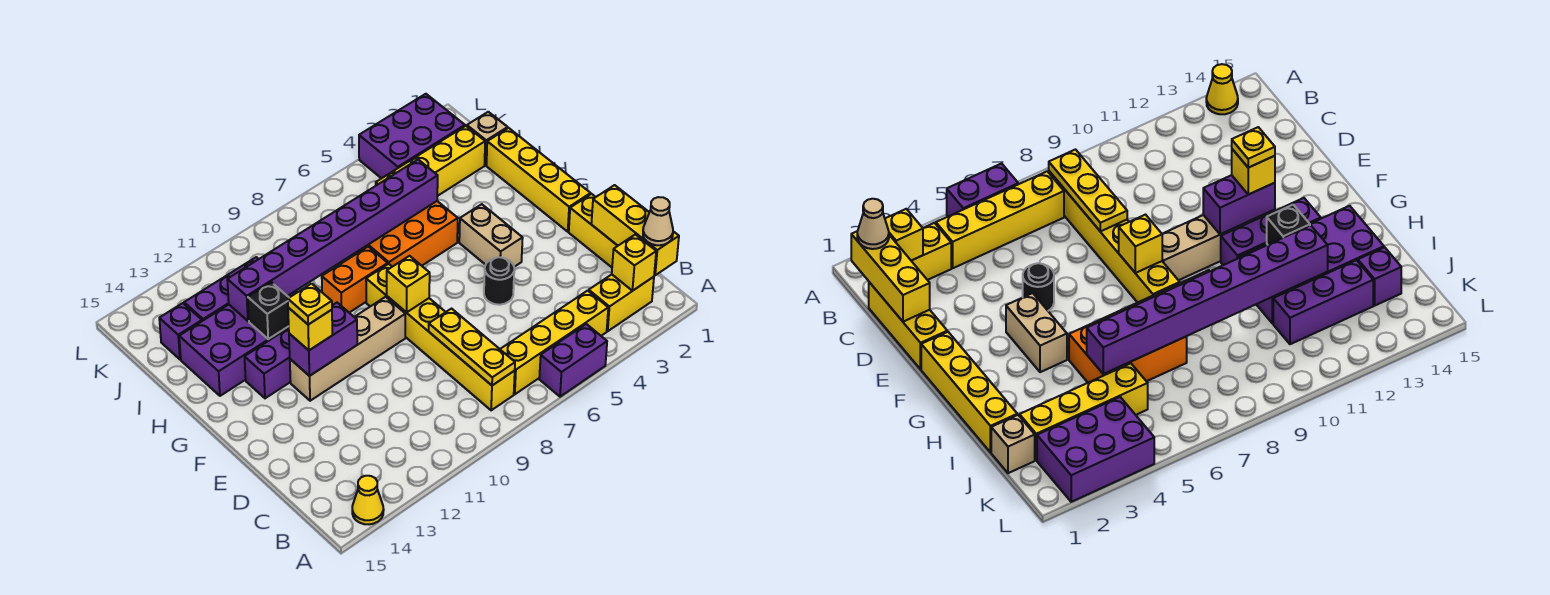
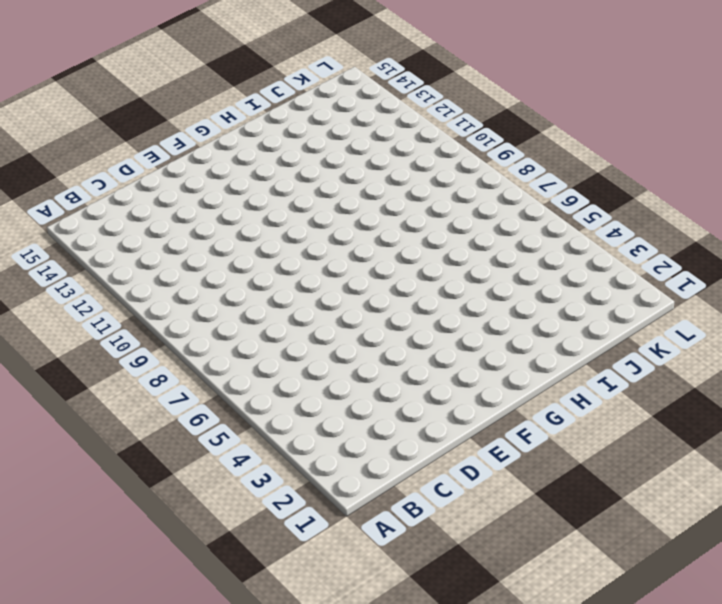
none -> purple 1x2 brick [539,324,607,397]
none -> yellow 1x1 cone [352,476,384,524]
none -> yellow 1x2 brick [589,275,654,331]

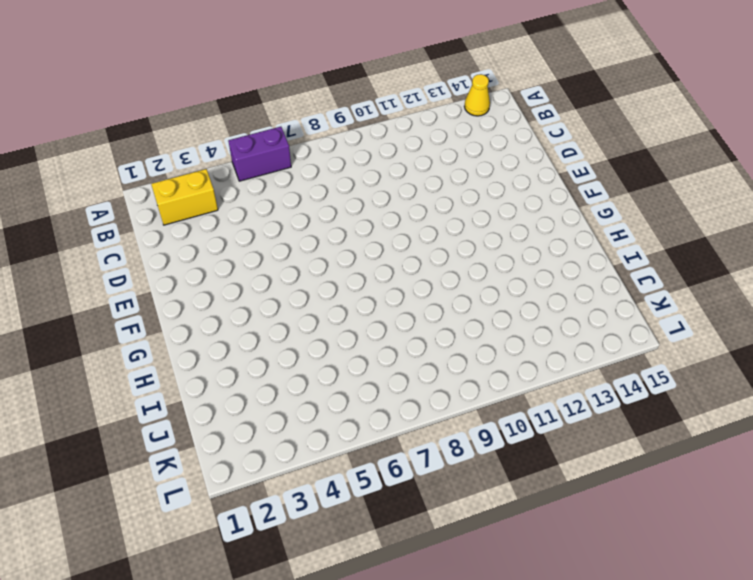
none -> yellow 1x4 brick [500,291,608,394]
none -> yellow 1x6 brick [366,264,515,410]
none -> yellow 1x3 brick [569,194,618,267]

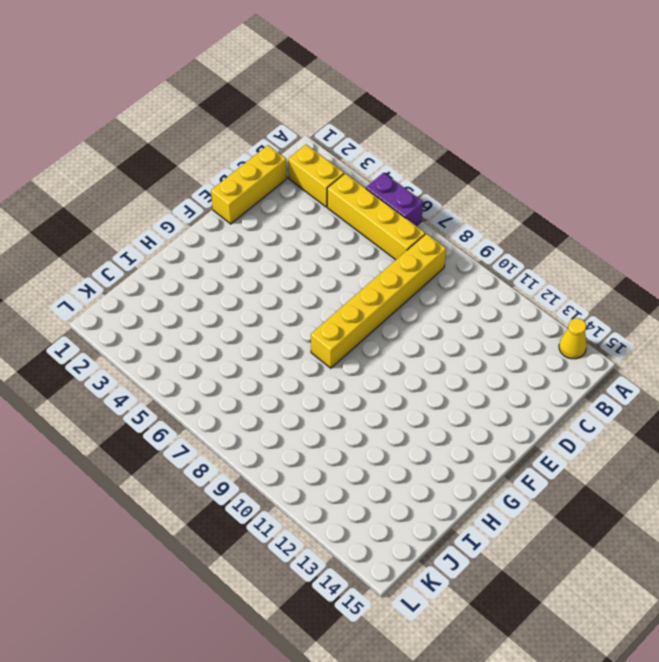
none -> black 1x1 round brick [484,257,514,305]
none -> yellow 1x4 brick [487,128,591,232]
none -> tan 1x2 brick [459,204,523,267]

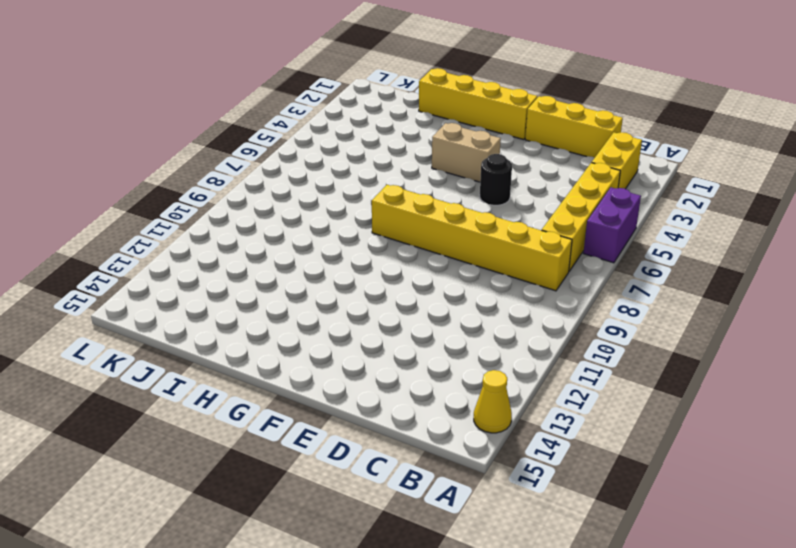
none -> tan 1x4 brick [290,297,405,401]
none -> purple 1x3 brick [245,328,291,398]
none -> orange 2x3 brick [352,201,458,267]

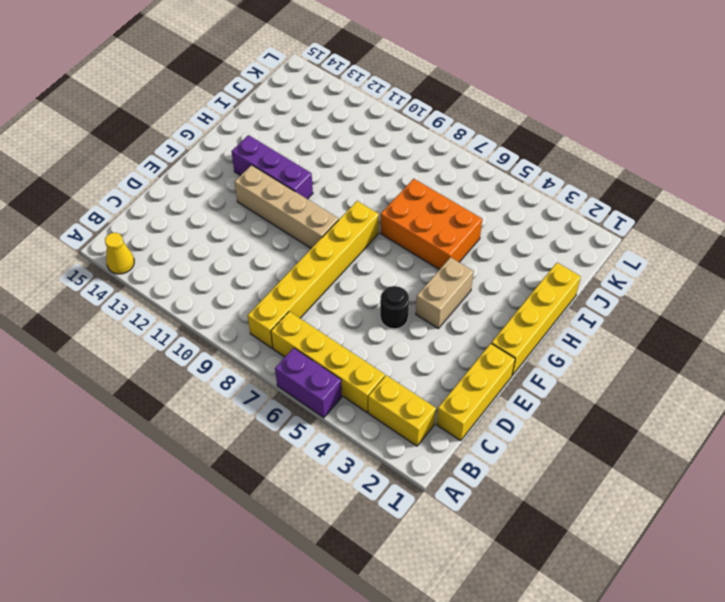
none -> orange 1x2 brick [322,247,388,313]
none -> purple 2x4 brick [179,291,297,396]
none -> tan 1x1 brick [467,112,508,165]

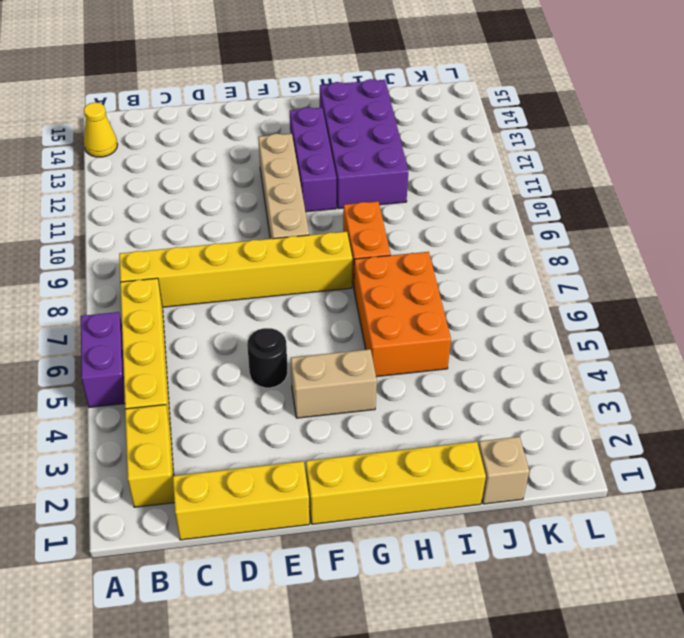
none -> yellow 1x4 brick [376,126,485,196]
none -> purple 1x3 brick [184,257,258,321]
none -> purple 1x1 brick [159,303,202,359]

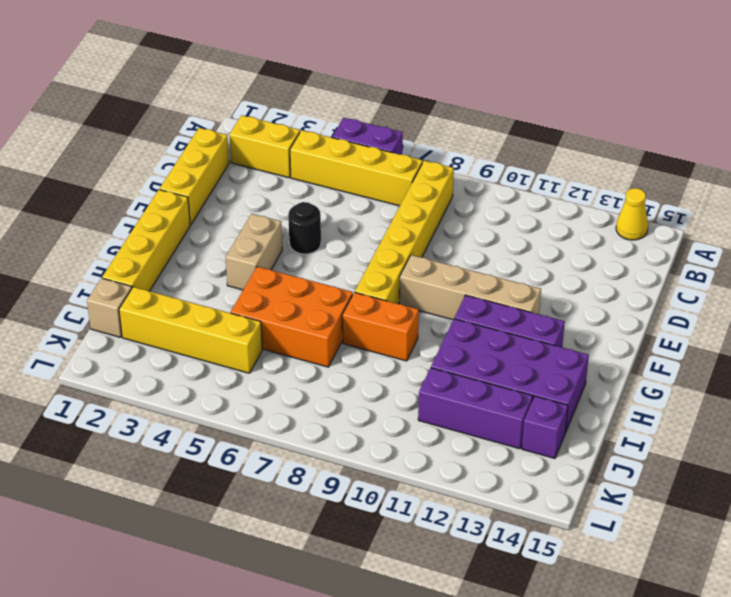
none -> purple 2x3 brick [359,94,465,178]
none -> yellow 1x3 brick [591,185,679,275]
none -> yellow 1x1 brick [612,234,656,291]

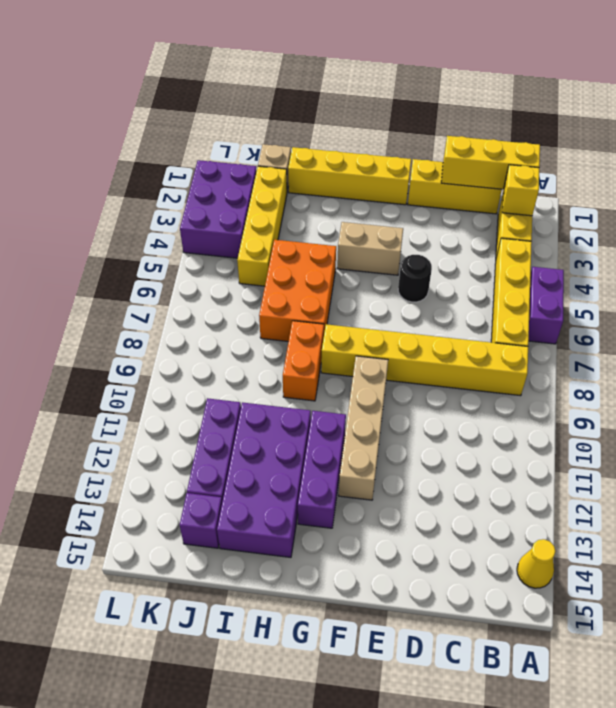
none -> yellow 1x3 plate [429,309,515,385]
none -> yellow 1x1 brick [387,256,430,313]
none -> purple 1x2 brick [289,303,357,376]

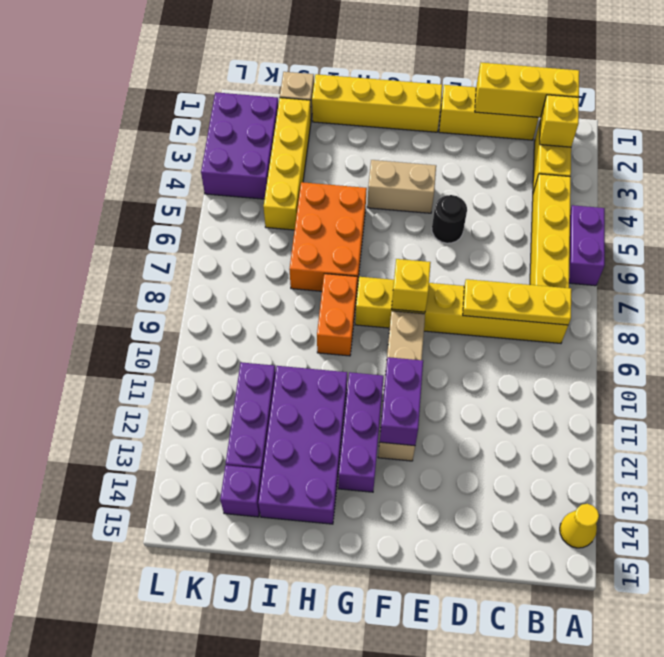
none -> black 1x1 brick [248,282,289,339]
none -> purple 1x8 brick [227,160,438,321]
none -> tan 1x1 cone [643,197,673,245]

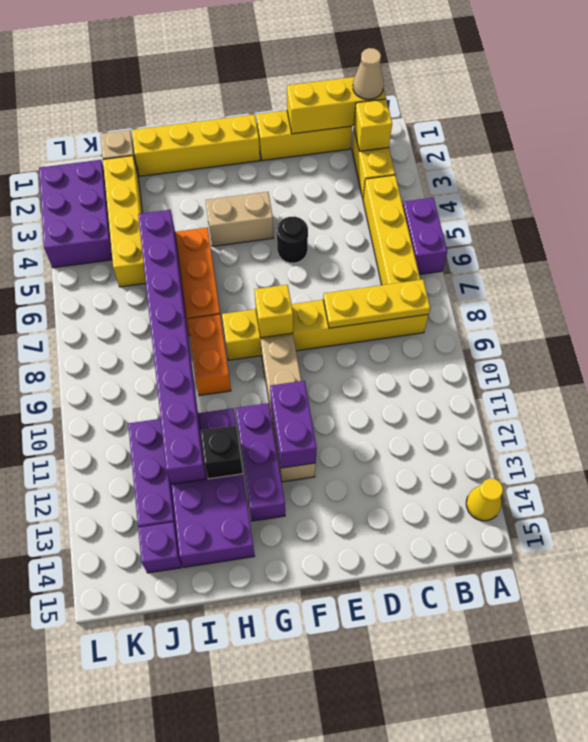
none -> yellow 1x1 brick [288,308,332,350]
none -> yellow 1x1 plate [288,284,332,325]

